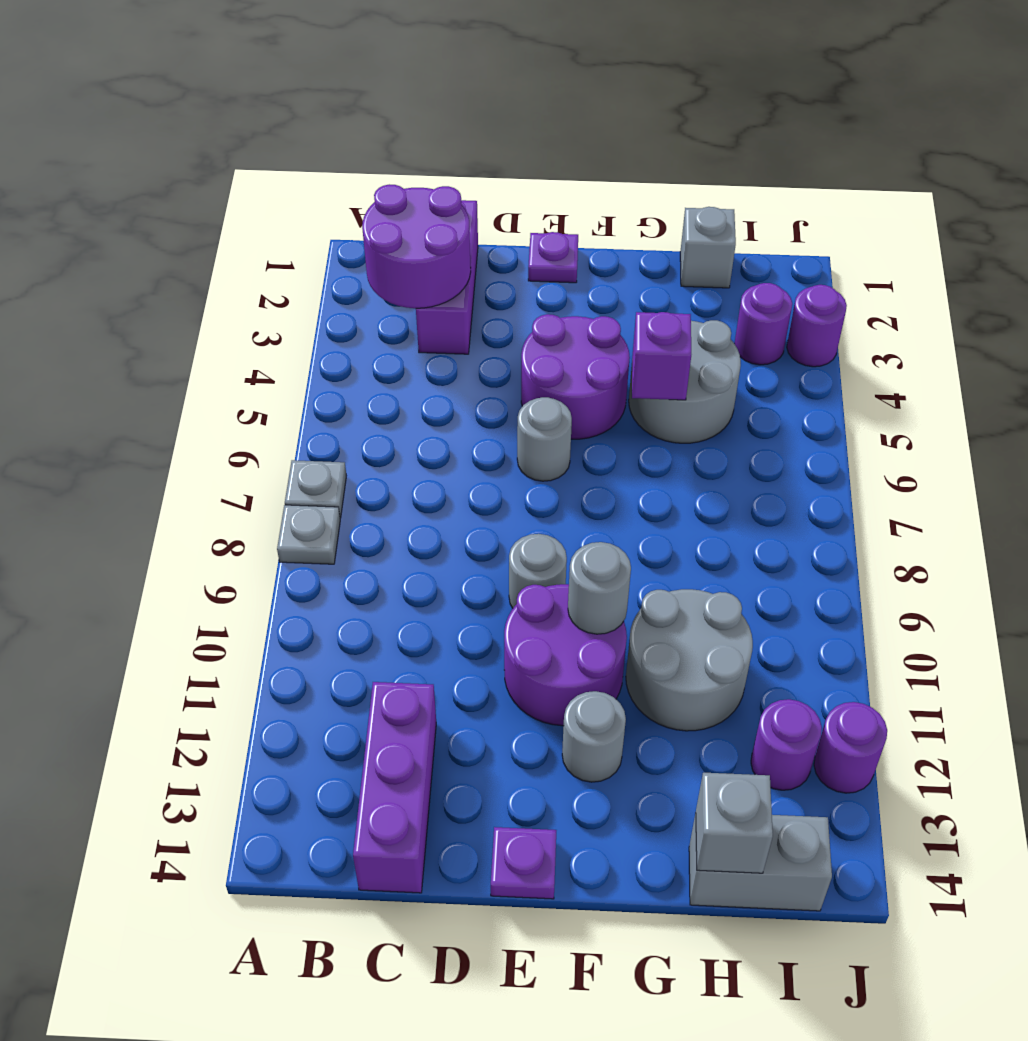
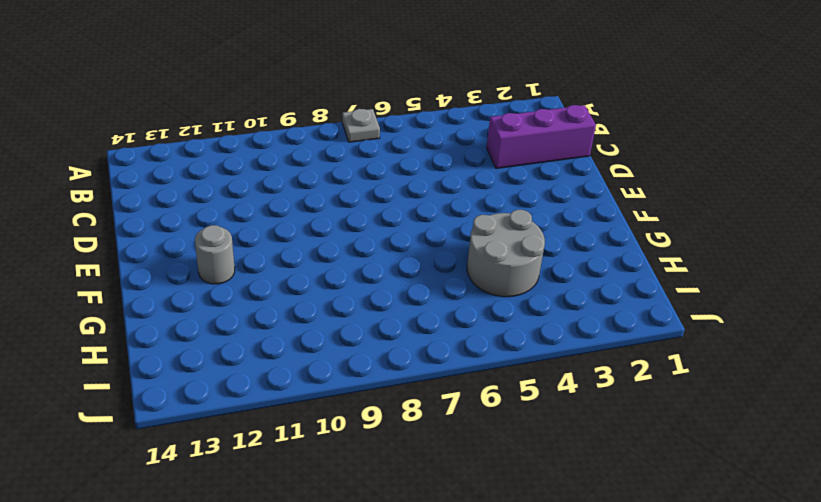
none -> grey 1x1 plate [277,505,340,564]
none -> purple 1x3 brick [353,682,436,893]
none -> purple 1x1 plate [528,232,578,283]

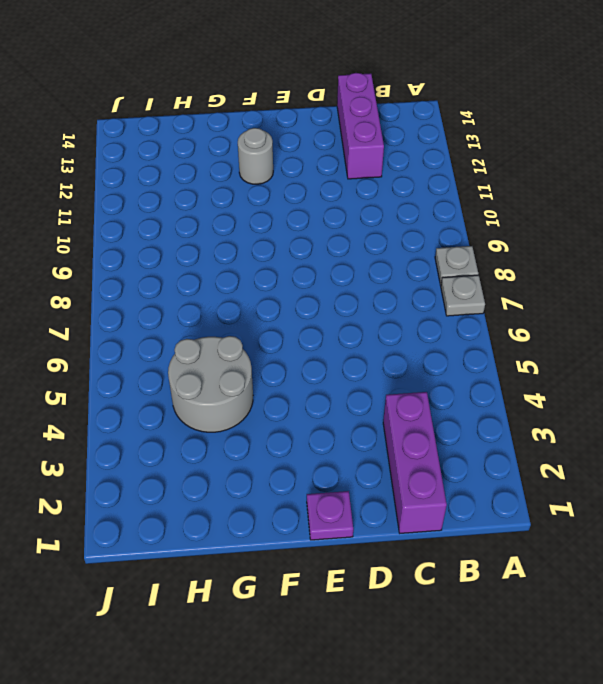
none -> purple 2x2 round brick [521,314,630,439]
none -> grey 1x1 round brick [517,397,572,481]
none -> grey 1x1 round brick [509,534,567,608]

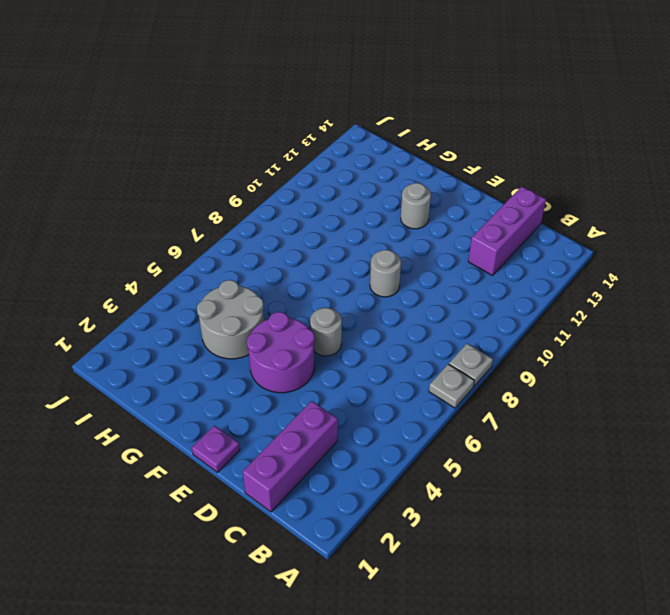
none -> purple 2x2 round brick [504,584,627,726]
none -> purple 1x1 plate [491,827,556,899]
none -> grey 2x2 round brick [626,589,753,731]

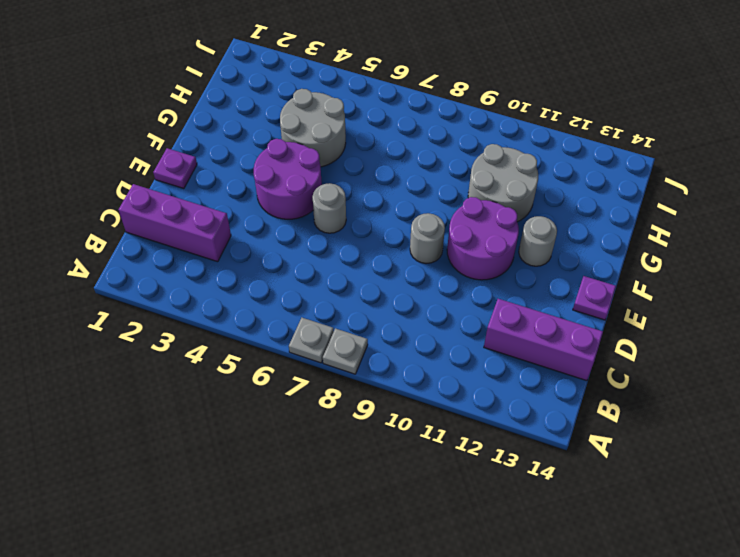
none -> grey 1x1 brick [680,207,736,288]
none -> grey 1x2 brick [689,813,832,911]
none -> purple 1x1 round brick [734,283,792,365]

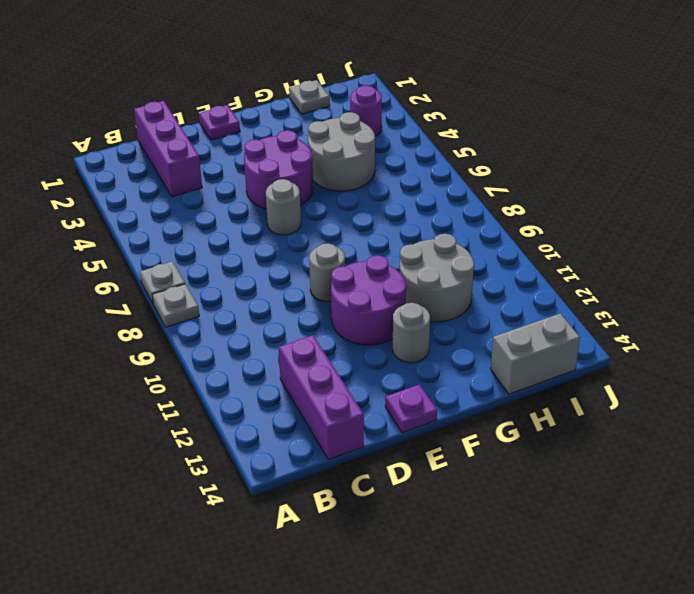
grey 1x1 plate [289,80,330,114] -> grey 1x1 brick [680,207,736,288]
none -> purple 1x1 round brick [751,699,822,790]
none -> purple 1x1 round brick [787,285,847,367]
none -> purple 1x1 round brick [814,702,887,793]

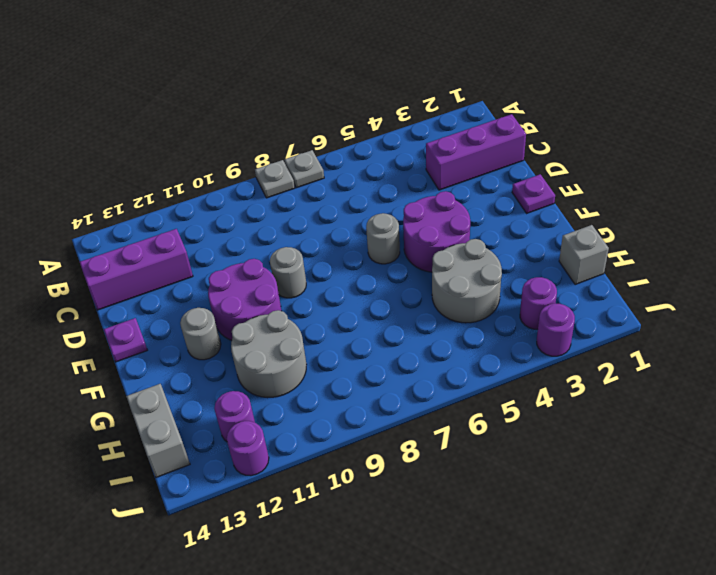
none -> purple 2x2 round brick [362,184,471,308]
none -> grey 1x1 round brick [568,542,631,634]
none -> purple 1x1 brick [632,312,691,400]

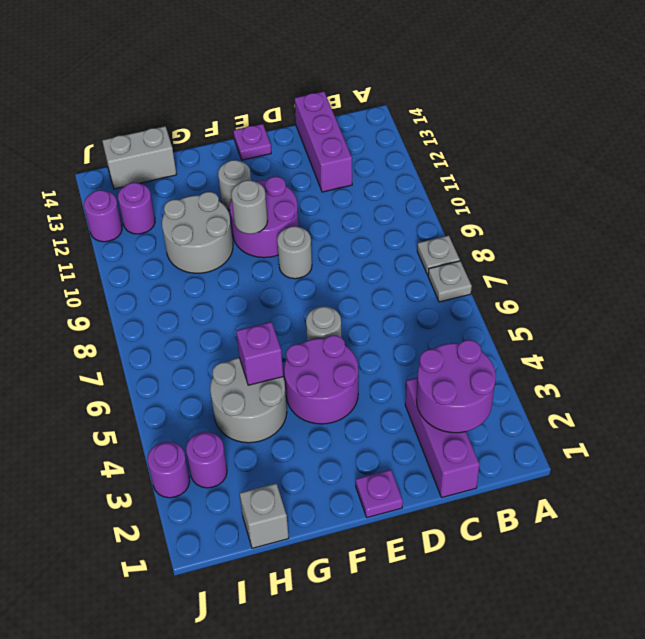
none -> grey 1x1 brick [696,773,773,873]

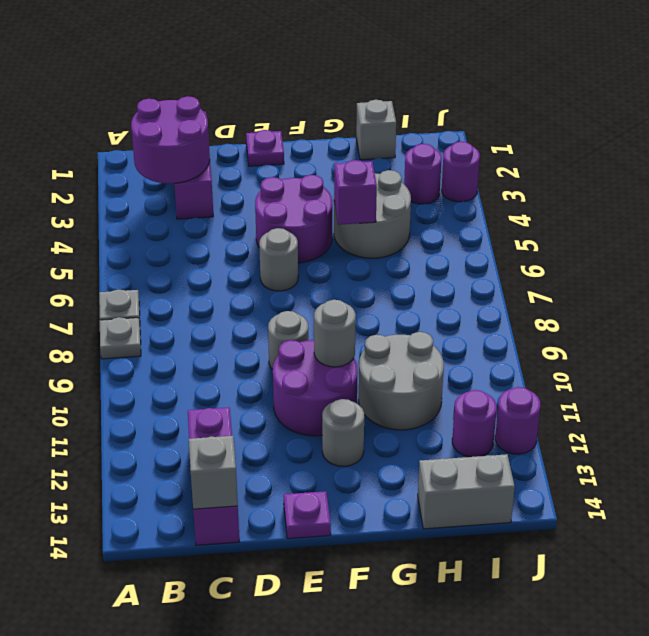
grey 1x1 brick [189,436,238,509] -> grey 1x1 brick moved to [696,773,773,873]

